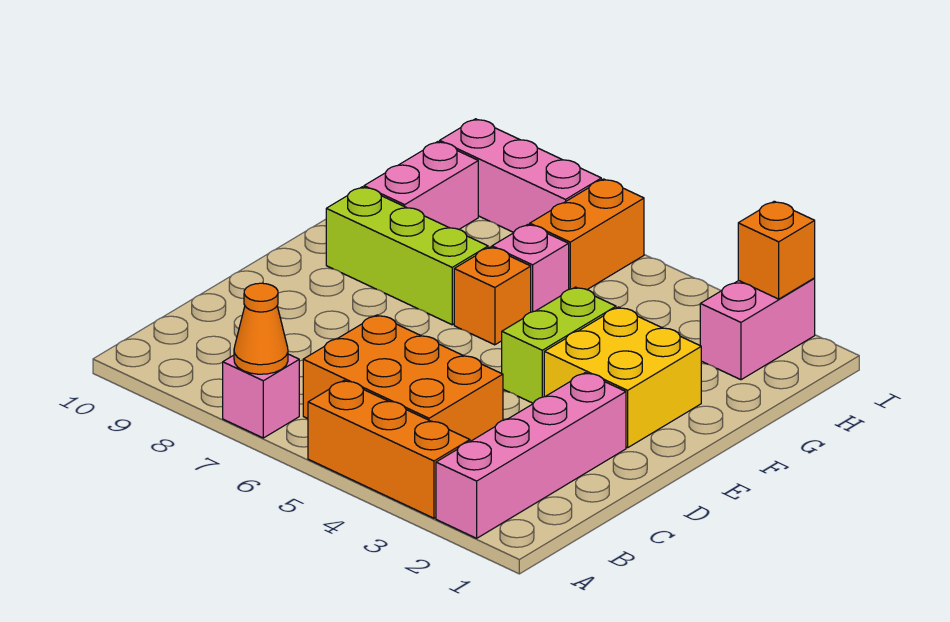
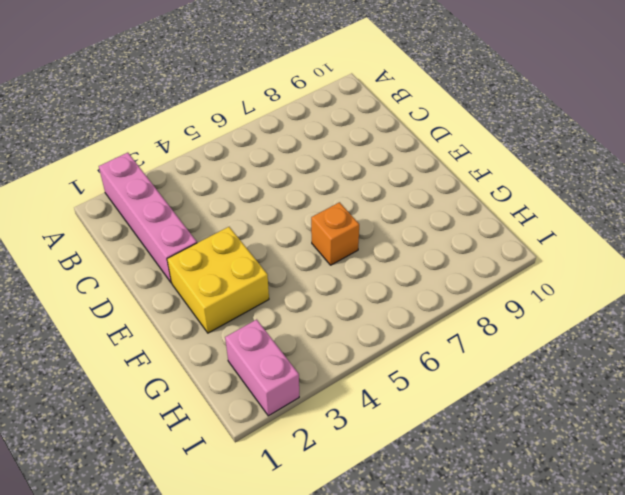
none -> orange 1x3 brick [308,381,470,518]
none -> pink 1x1 brick [223,354,299,438]
none -> orange 2x3 brick [303,315,503,441]

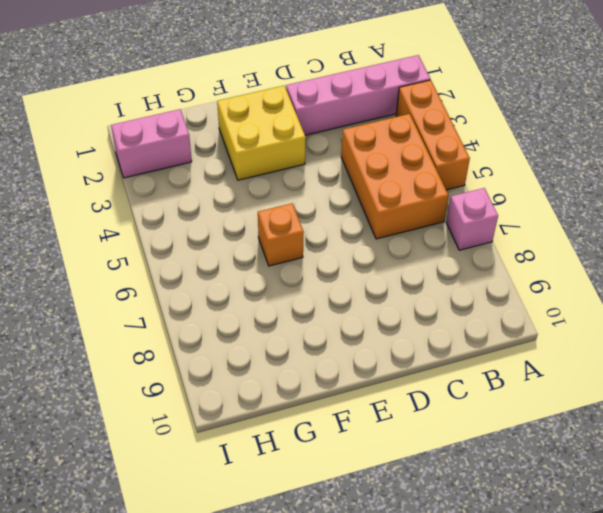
none -> lime 1x2 brick [502,287,616,403]
none -> lime 1x3 brick [326,187,488,325]
none -> pink 1x1 brick [492,225,569,312]

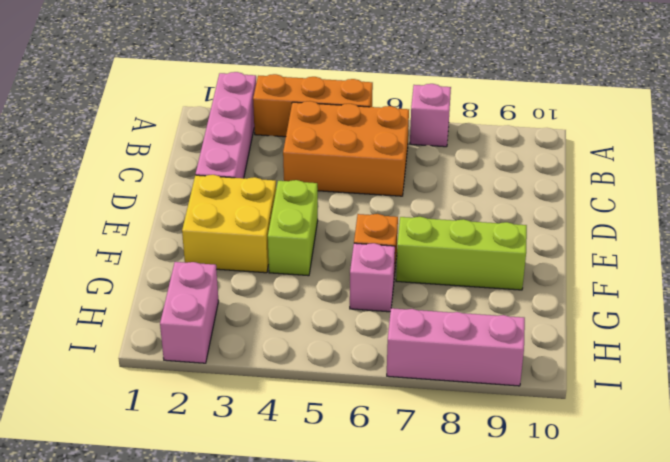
none -> pink 1x2 brick [364,142,478,229]
none -> orange 1x2 brick [530,179,644,290]
none -> orange 1x1 cone [234,283,288,374]

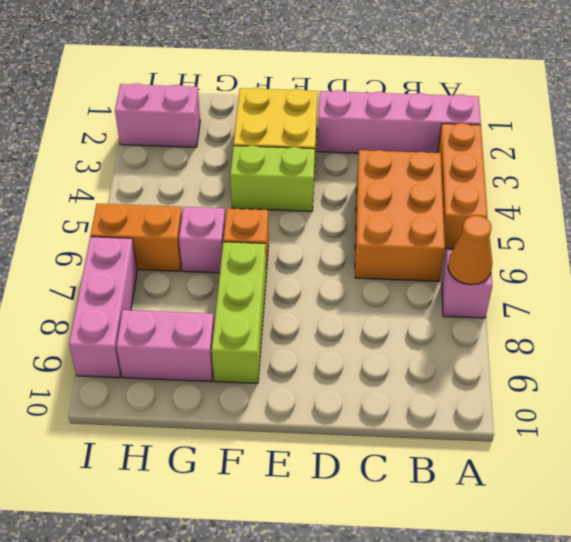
none -> orange 1x1 brick [738,201,815,299]

